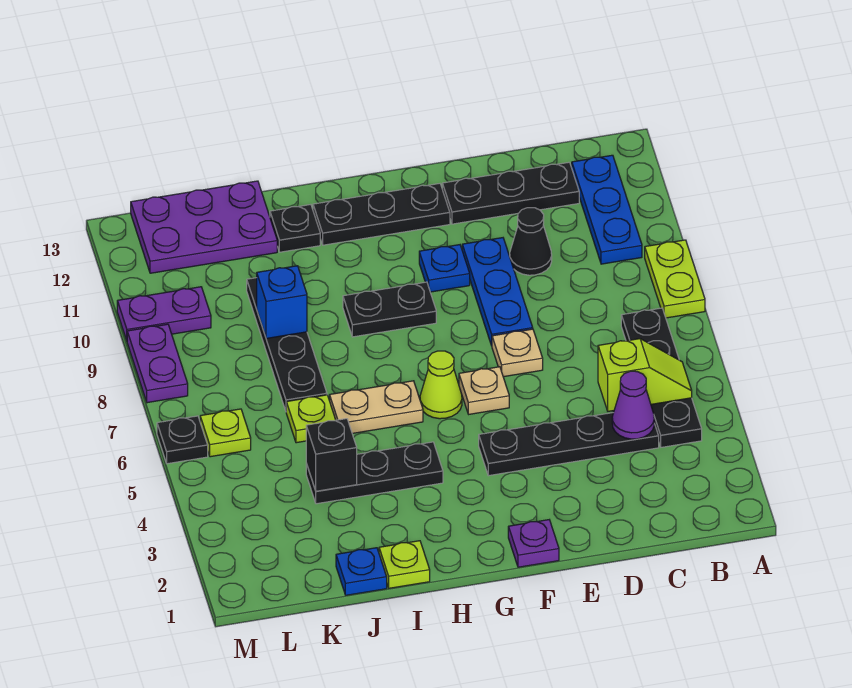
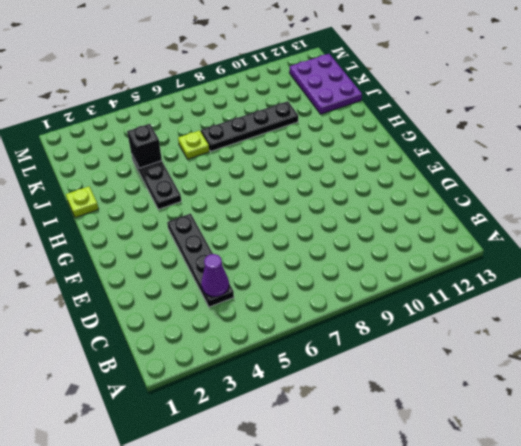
none -> lime 1x2 plate [645,240,705,318]
none -> black 1x4 plate [621,308,702,447]
none -> blue 1x3 plate [572,155,642,264]
none -> black 1x3 plate [442,162,579,224]

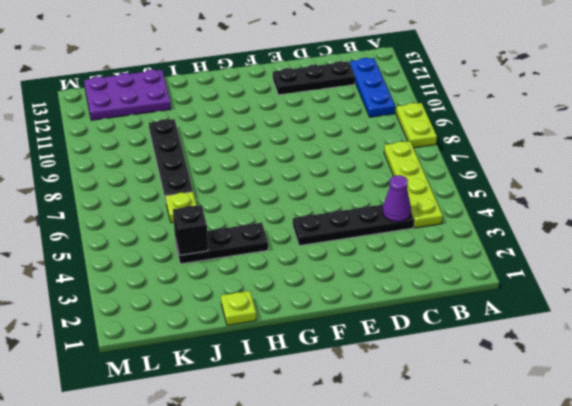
lime 1x4 plate [384,141,443,228] -> black 1x4 plate [621,308,702,447]
none -> black 1x1 cone [510,208,552,275]
none -> tan 1x1 plate [492,329,543,377]
none -> blue 1x3 plate [462,238,533,346]
none -> purple 1x1 plate [508,520,559,567]

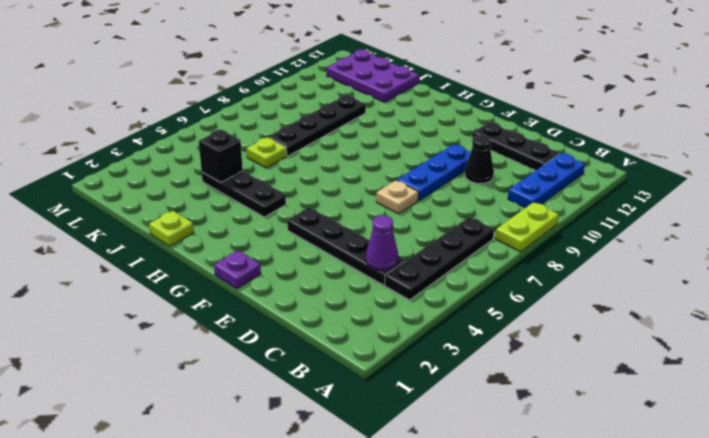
none -> tan 1x1 plate [459,367,509,414]
none -> blue 1x1 plate [419,245,470,292]
none -> black 1x3 plate [313,184,450,245]
none -> lime 1x1 cone [420,351,462,419]

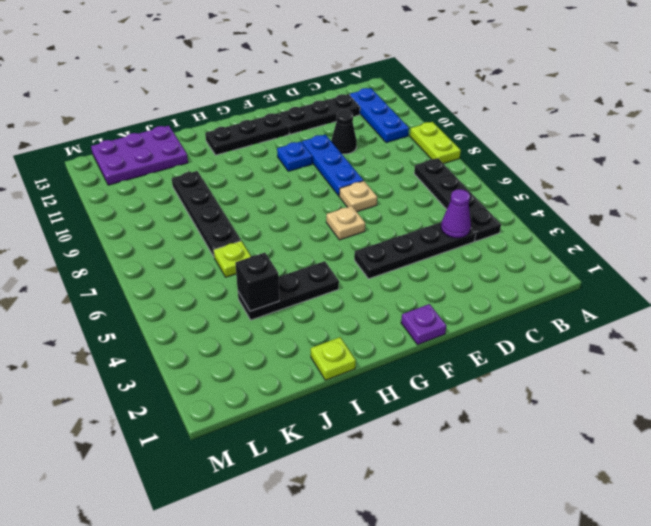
none -> lime 1x1 cone [420,351,462,419]
none -> black 1x2 plate [343,282,436,337]
none -> tan 1x2 plate [330,381,423,433]
none -> black 1x1 plate [270,205,320,252]

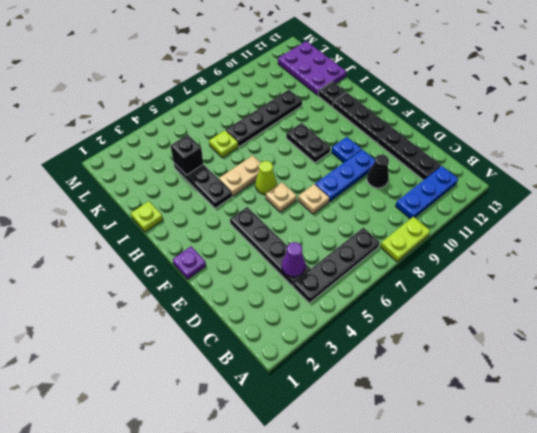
tan 1x2 plate [219,156,261,196] -> tan 1x2 plate turned to [330,381,423,433]
none -> blue 1x1 plate [336,548,387,595]
none -> lime 1x1 plate [200,409,251,457]
none -> purple 1x2 plate [117,287,211,340]
none -> black 1x1 plate [157,416,208,464]

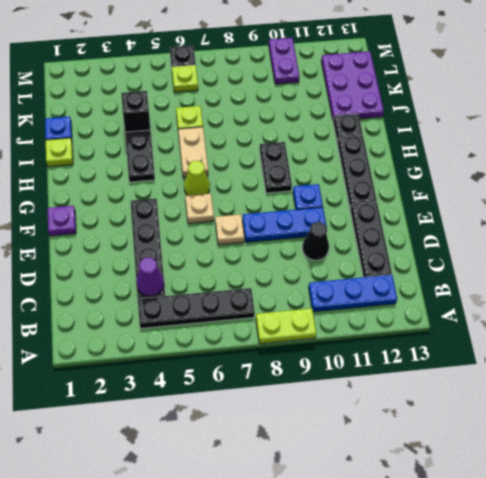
none -> black 1x4 plate [247,278,327,411]
none -> purple 1x2 plate [127,324,188,403]
none -> lime 1x2 slope [598,339,692,411]
none -> blue 1x1 brick [257,266,307,338]

